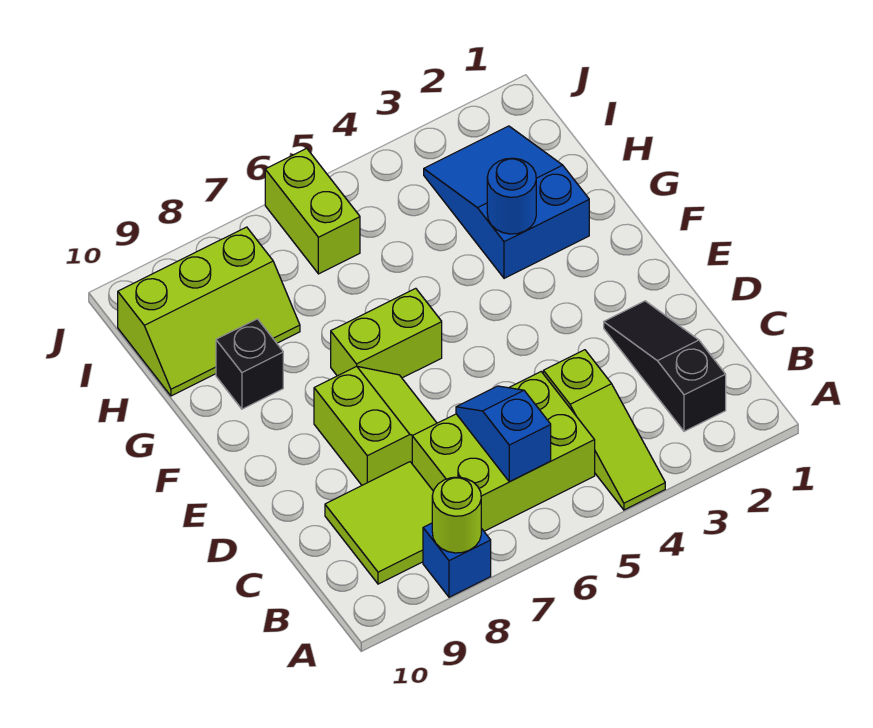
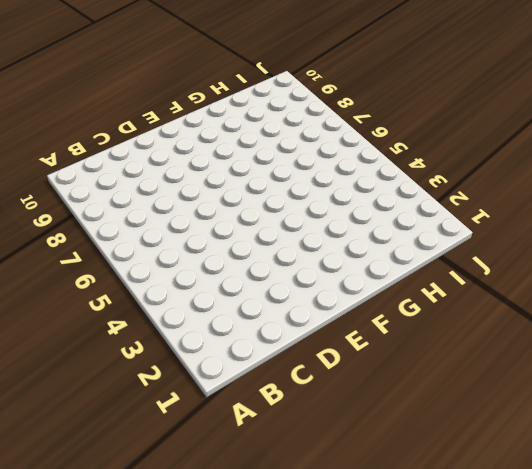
none -> lime 1x3 slope [543,350,665,510]
none -> blue 1x1 brick [423,523,491,597]
none -> black 1x3 slope [604,301,726,431]

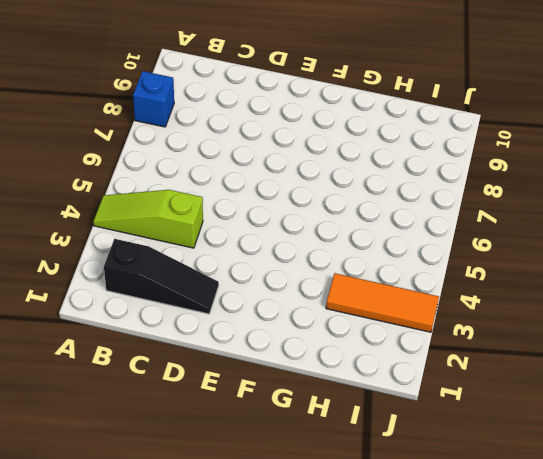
orange 1x3 tile [326,273,439,332] -> blue 2x3 slope [424,126,589,278]
none -> lime 2x3 brick [412,372,595,531]
none -> lime 2x2 tile [325,462,434,584]
none -> lime 2x2 slope [314,366,437,485]

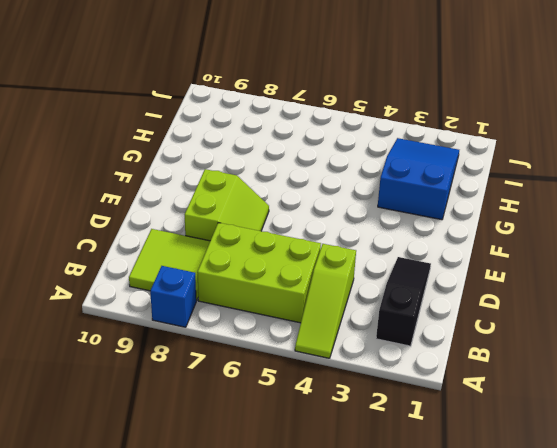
none -> lime 1x2 brick [331,288,442,378]
none -> black 1x1 brick [216,319,283,409]
none -> lime 2x3 slope [118,227,300,396]

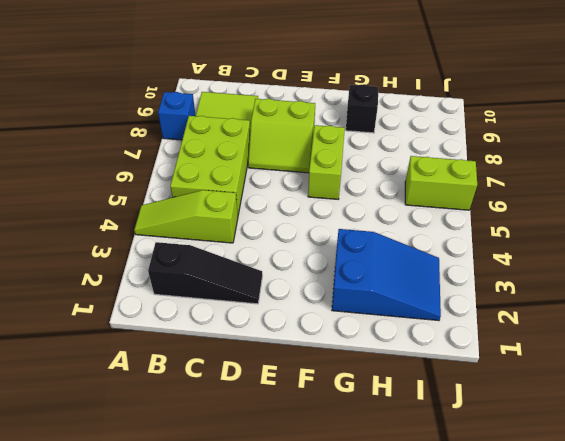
none -> lime 2x3 slope [118,227,300,396]
none -> lime 1x1 round brick [432,477,481,553]
none -> blue 1x2 slope [456,386,551,482]

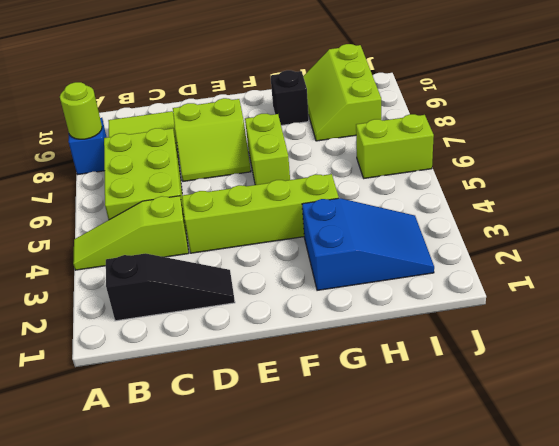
lime 1x4 brick [182,174,339,253] -> none
none -> blue 1x2 slope [456,386,551,482]
none -> blue 1x1 round brick [487,158,536,234]

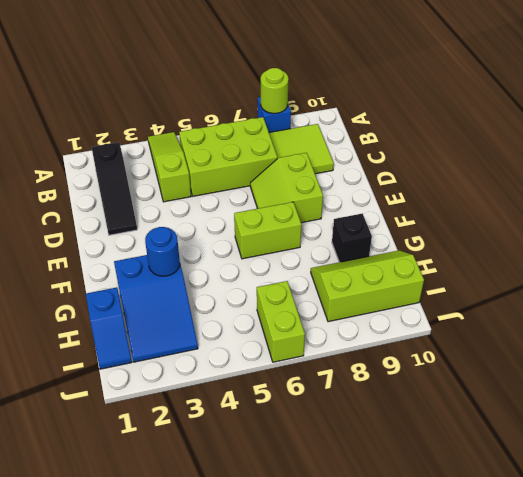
blue 1x2 slope [86,287,132,369] -> blue 1x2 slope moved to [456,386,551,482]

